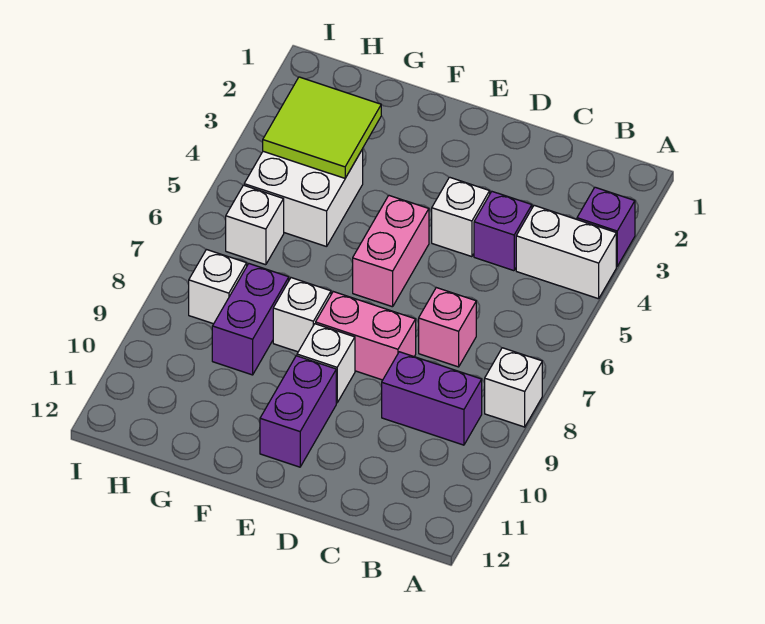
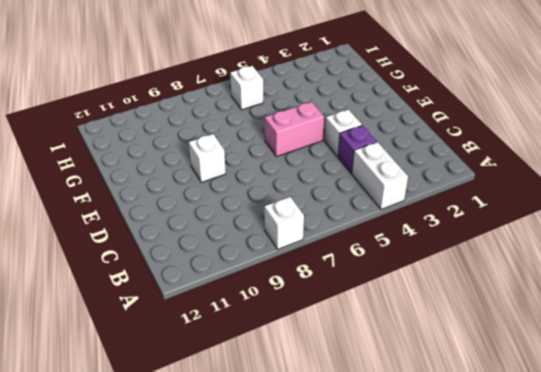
none -> purple 1x1 brick [577,187,635,267]
none -> purple 1x2 brick [382,352,482,445]
none -> pink 1x1 brick [419,288,476,367]

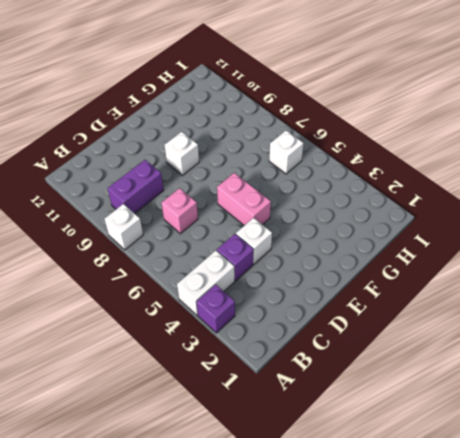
none -> pink 1x2 brick [316,292,416,380]
none -> purple 1x2 brick [260,356,336,467]
none -> white 1x1 brick [273,278,331,352]

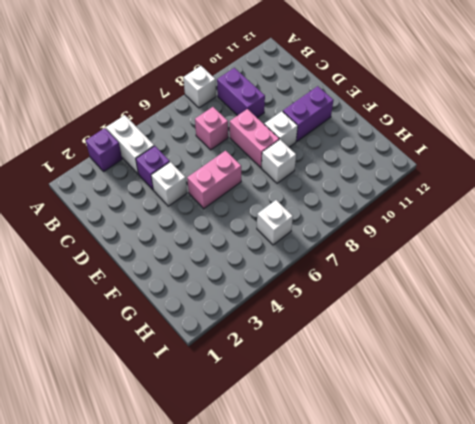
none -> white 2x2 brick [244,149,363,247]
none -> purple 1x2 brick [212,264,289,375]
none -> white 1x1 brick [189,250,247,324]

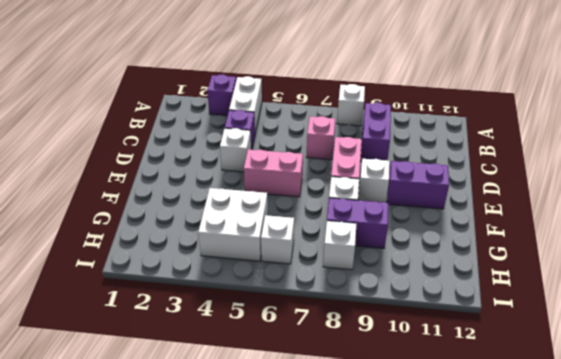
none -> lime 2x2 tile [263,77,381,178]

